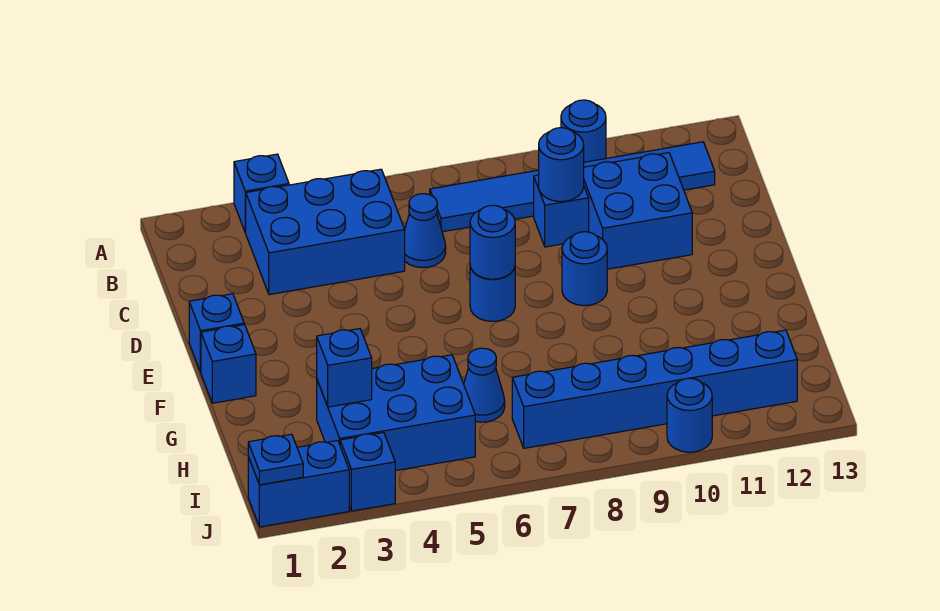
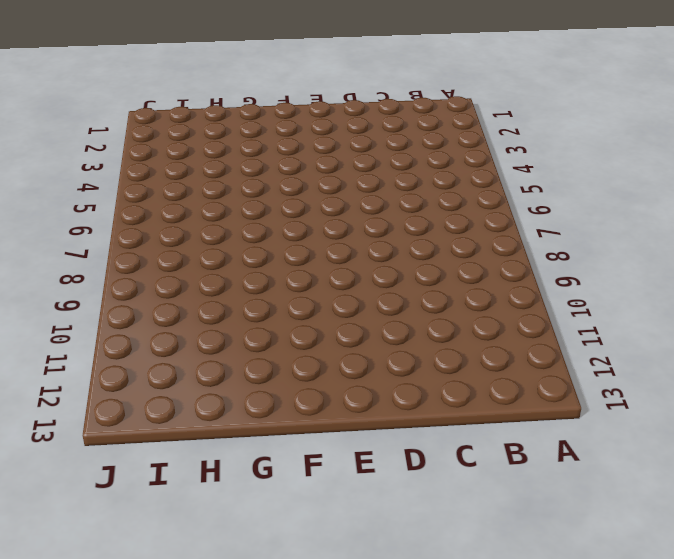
none -> blue 1x1 brick [234,154,289,232]
none -> blue 1x1 round brick [561,100,606,162]
none -> blue 2x3 brick [245,169,405,295]

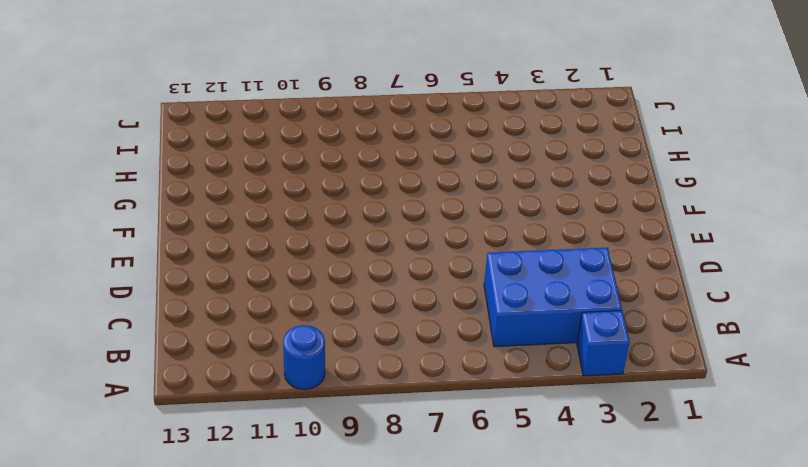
none -> blue 1x6 tile [430,142,715,232]
none -> blue 1x1 cone [405,194,446,268]
none -> blue 1x1 brick [534,175,589,247]

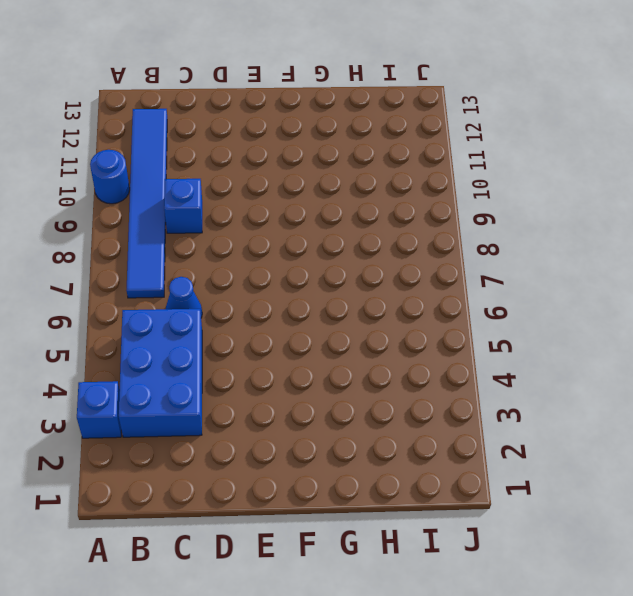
none -> blue 2x2 brick [584,153,692,269]
none -> blue 1x1 brick [189,294,244,372]
none -> blue 1x1 round brick [470,266,515,321]

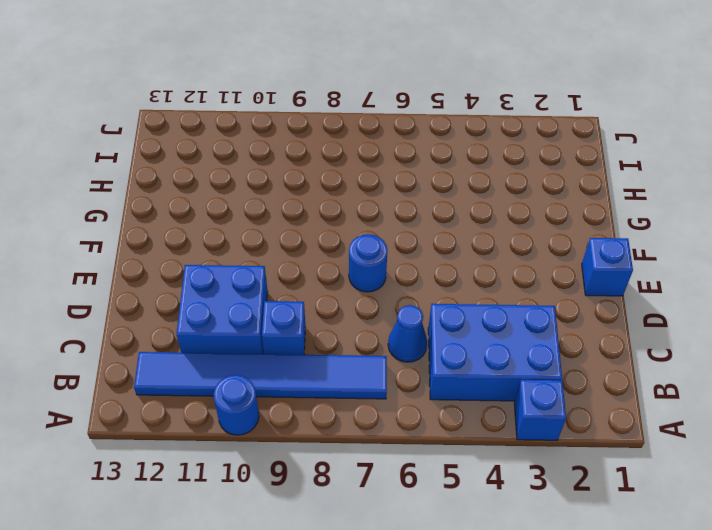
none -> blue 1x1 round brick [562,232,607,306]
none -> blue 1x1 brick [201,325,256,403]
none -> blue 2x3 brick [317,355,475,471]

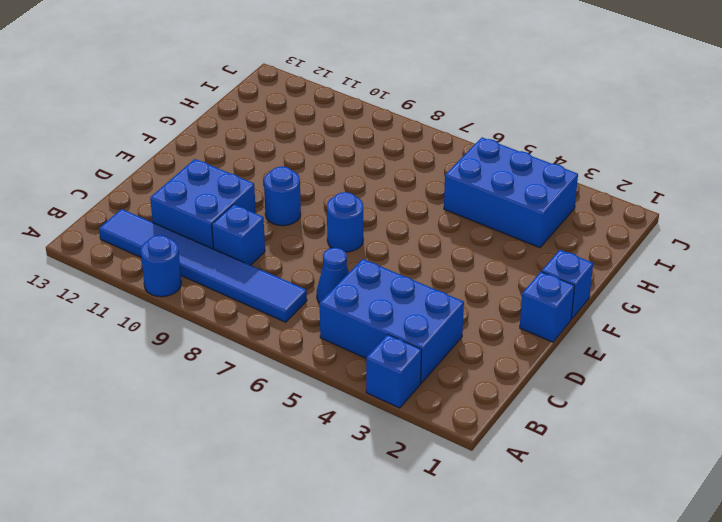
none -> blue 1x1 cone [464,348,505,422]
none -> blue 1x6 brick [512,330,797,448]
none -> blue 1x2 brick [248,440,349,527]

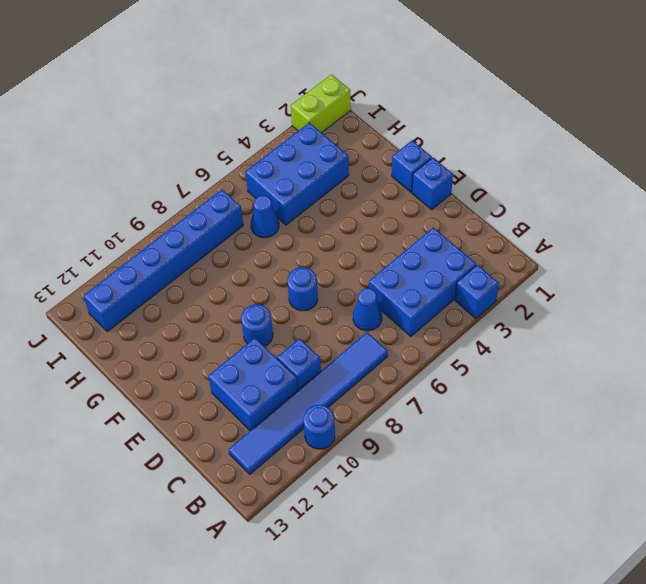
lime 1x2 brick [291,75,351,133] -> blue 1x2 brick [248,440,349,527]
none -> blue 1x1 brick [340,433,395,511]
none -> blue 1x1 round brick [667,378,712,452]
none -> blue 1x1 round brick [539,128,584,202]

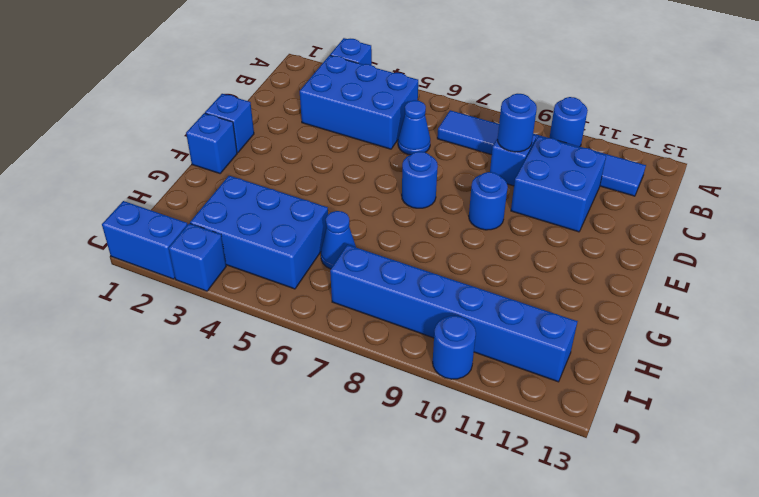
none -> blue 1x1 round brick [470,205,515,279]
none -> blue 1x1 brick [317,329,372,407]
none -> blue 1x1 plate [248,434,303,485]

